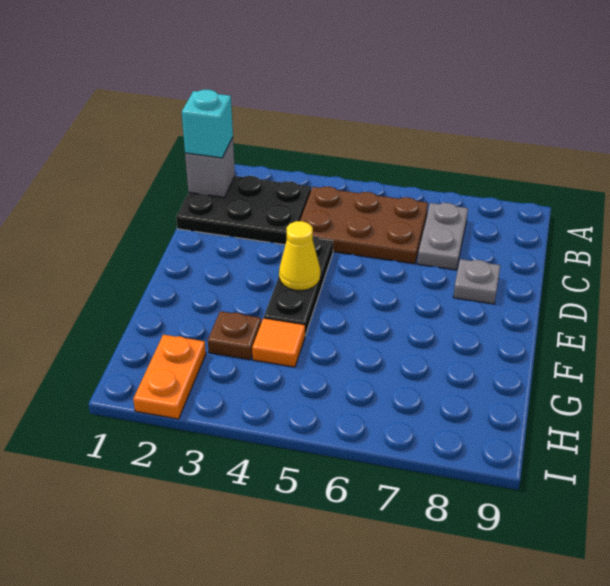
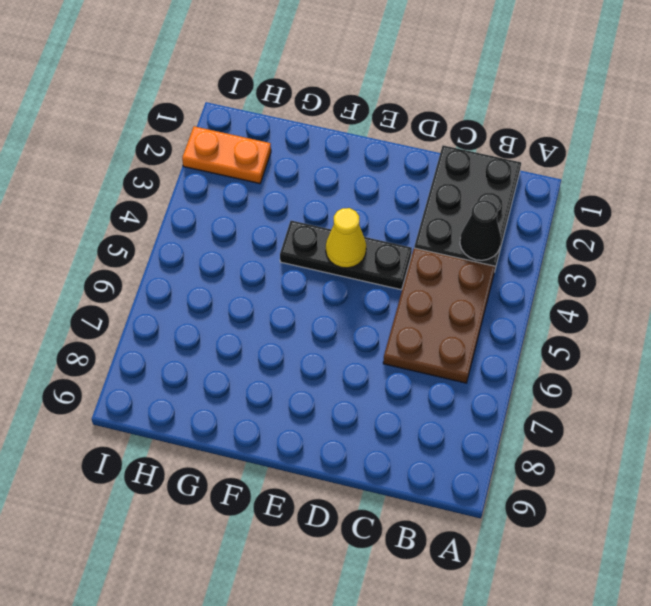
black 1x1 cone [460,201,501,260] -> none
none -> grey 1x2 plate [417,203,468,270]
none -> grey 1x1 plate [453,259,500,304]

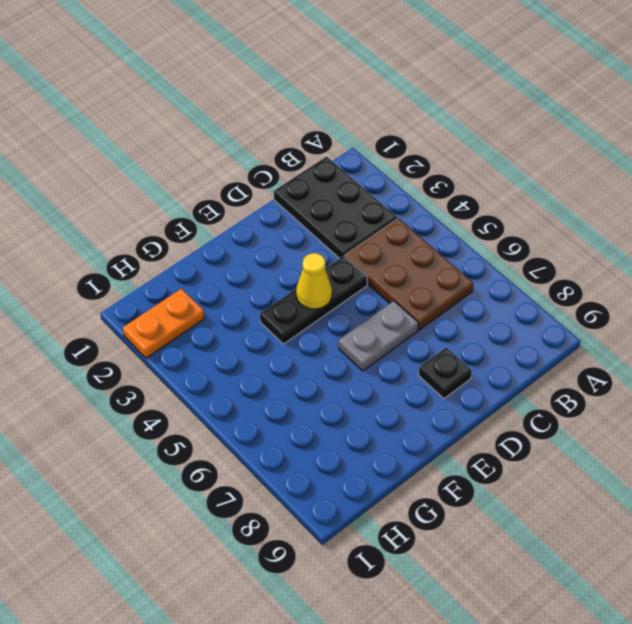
grey 1x2 plate [339,301,419,371] -> grey 1x2 plate moved to [417,203,468,270]
black 1x1 plate [419,348,472,399] -> grey 1x1 plate [453,259,500,304]
none -> brown 1x1 plate [208,311,261,360]
none -> orange 1x1 tile [252,318,305,367]

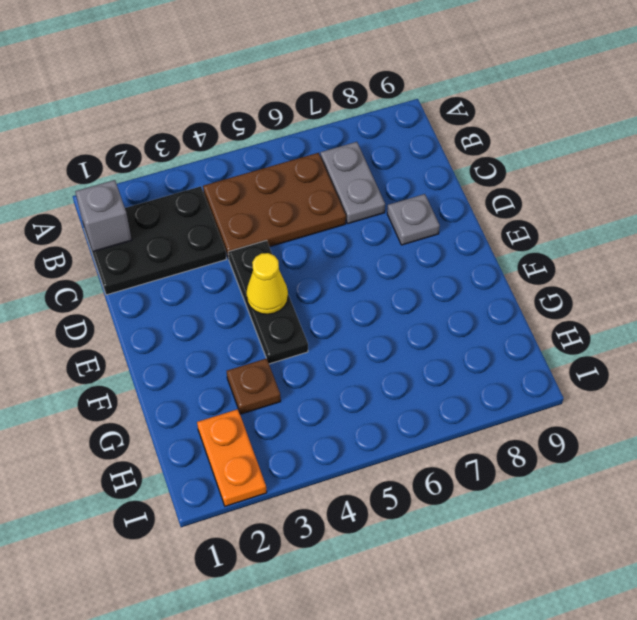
none -> orange 1x1 tile [252,318,305,367]
none -> cyan 1x1 brick [182,89,233,158]

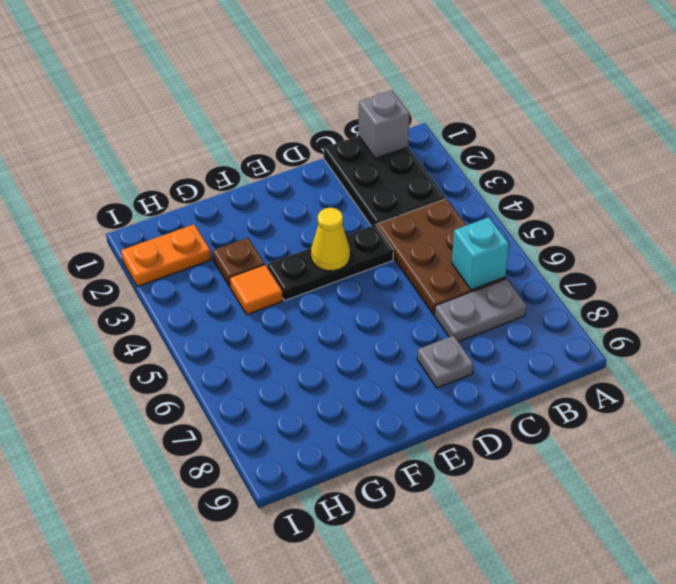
cyan 1x1 brick [452,217,509,290] -> cyan 1x1 brick moved to [182,89,233,158]

